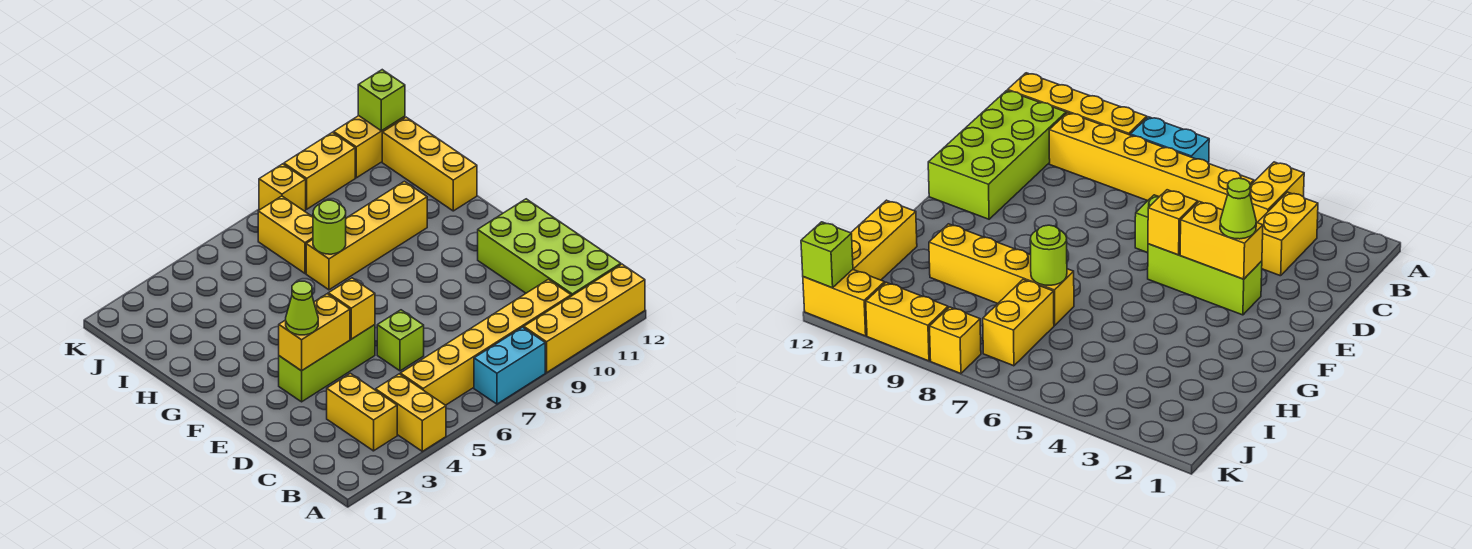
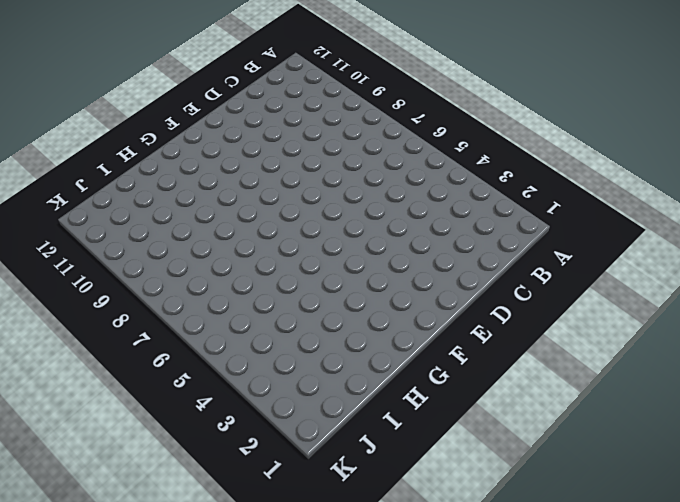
none -> yellow 1x2 brick [376,374,446,451]
none -> cyan 1x2 brick [474,327,545,404]
none -> yellow 1x4 brick [524,264,645,373]

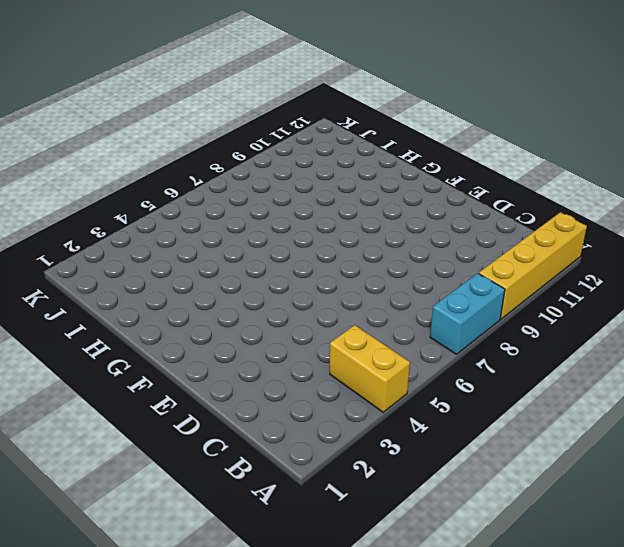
none -> yellow 1x2 brick [327,373,397,451]
none -> yellow 1x6 brick [400,279,571,405]
none -> lime 2x4 brick [478,199,621,296]

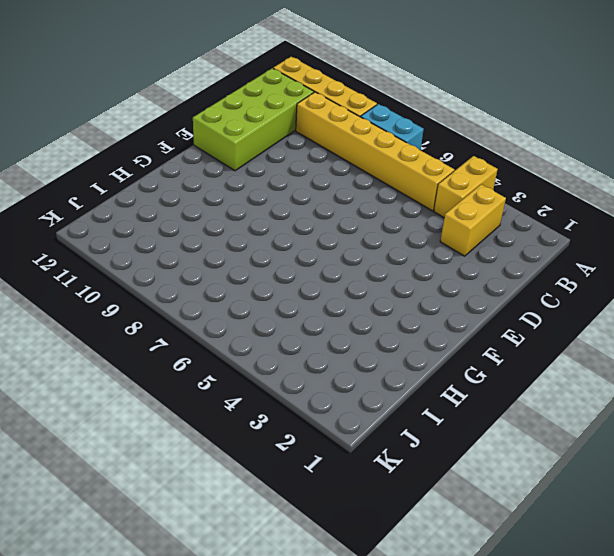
none -> lime 1x1 brick [377,310,424,371]
none -> lime 1x3 brick [279,325,375,402]
none -> yellow 1x4 brick [306,181,427,290]

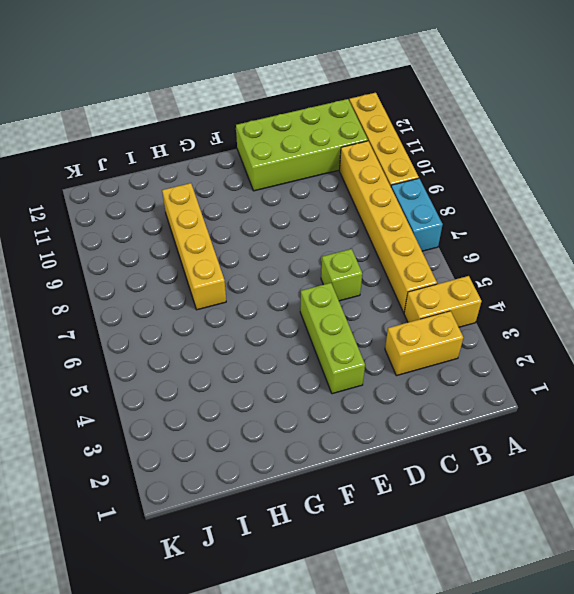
none -> yellow 1x3 brick [382,117,477,211]
none -> yellow 1x2 brick [258,196,313,273]
none -> yellow 1x1 brick [259,164,306,211]

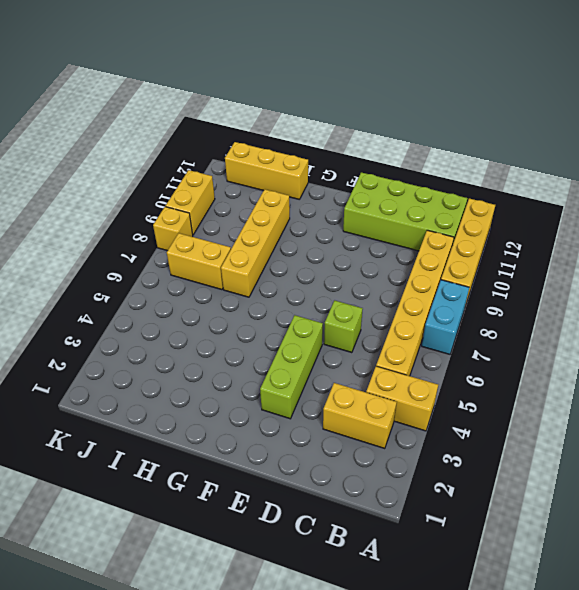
none -> yellow 1x2 brick [334,116,405,178]
none -> yellow 1x2 brick [279,294,350,371]
none -> yellow 1x1 brick [328,278,375,339]

